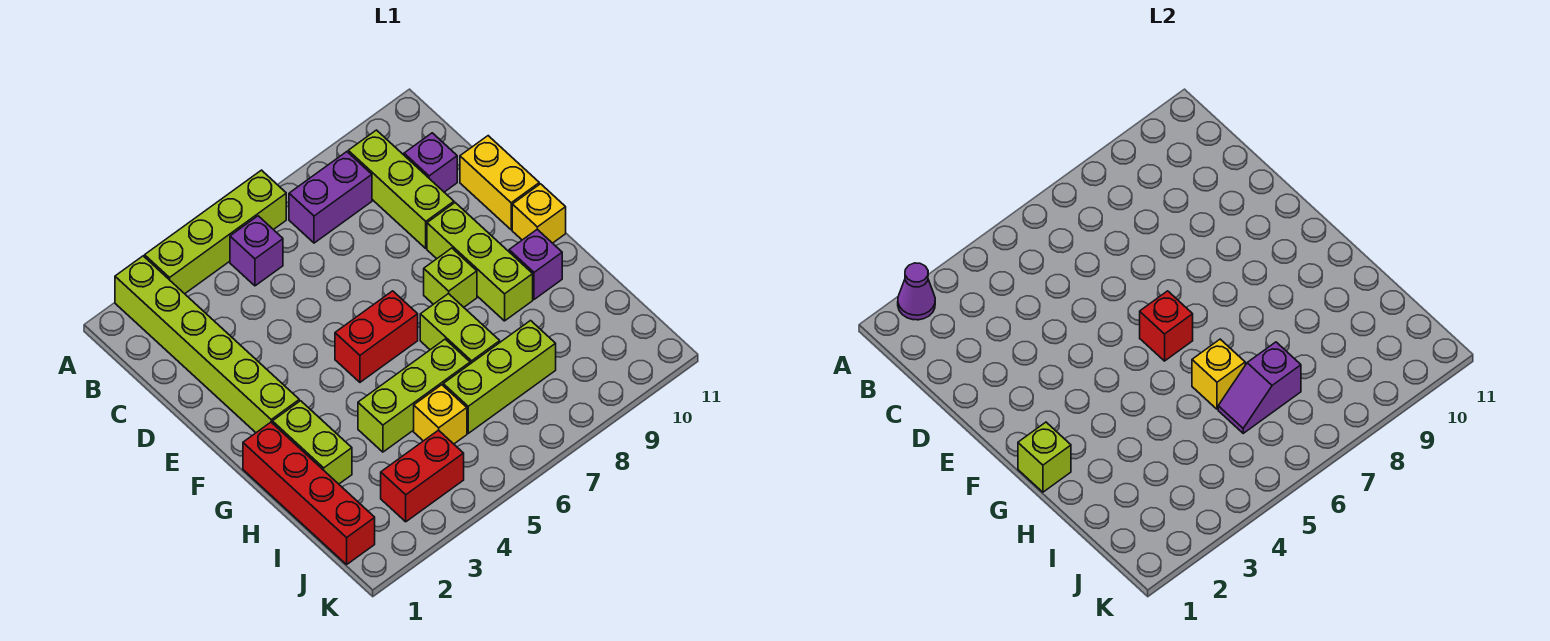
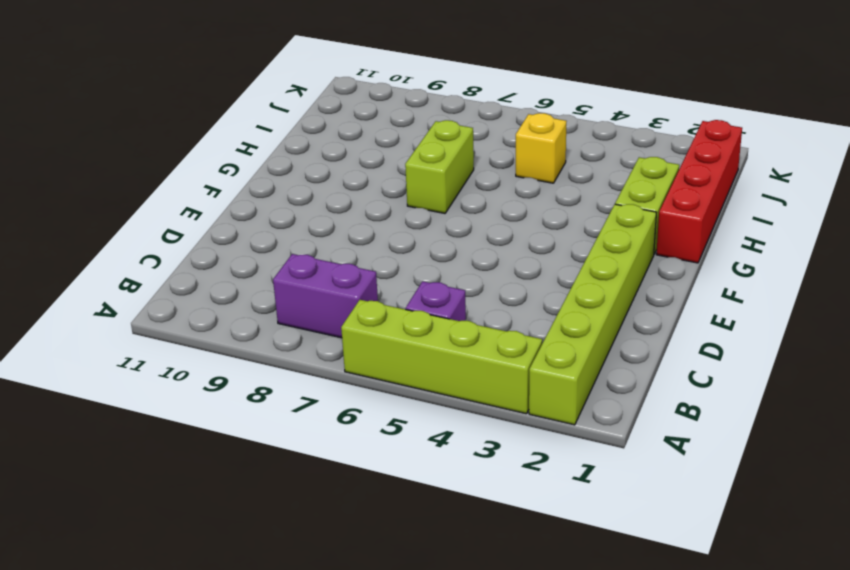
none -> lime 1x3 brick [348,130,454,248]
none -> purple 1x1 brick [404,133,457,192]
none -> yellow 1x2 brick [460,136,539,230]

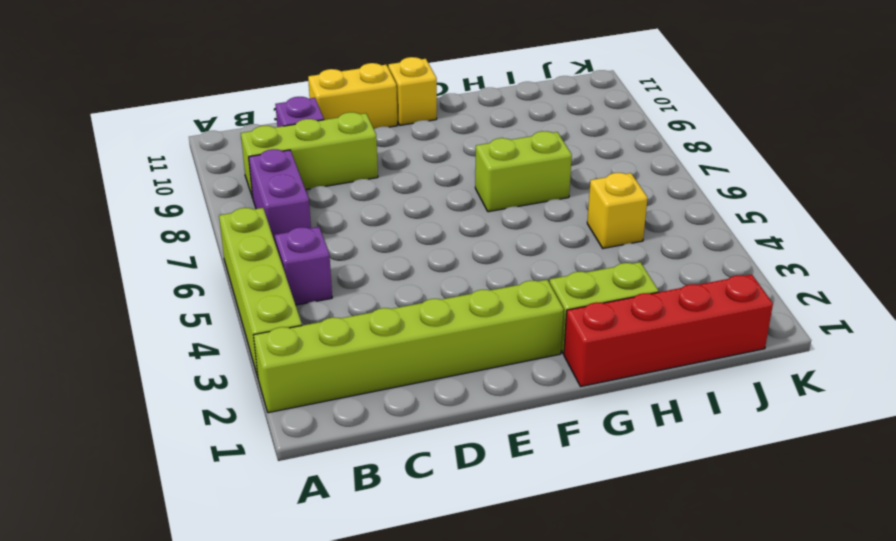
none -> lime 1x3 brick [427,203,533,321]
none -> red 1x2 brick [335,291,418,382]
none -> lime 1x1 brick [424,248,477,307]

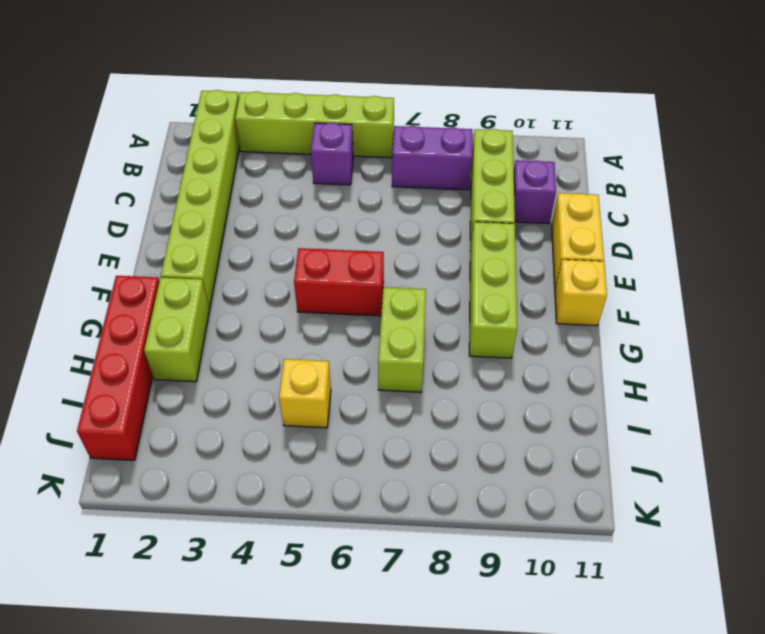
none -> lime 1x1 brick [424,248,477,307]
none -> purple 1x1 brick [509,229,562,299]
none -> lime 1x3 brick [358,339,470,452]

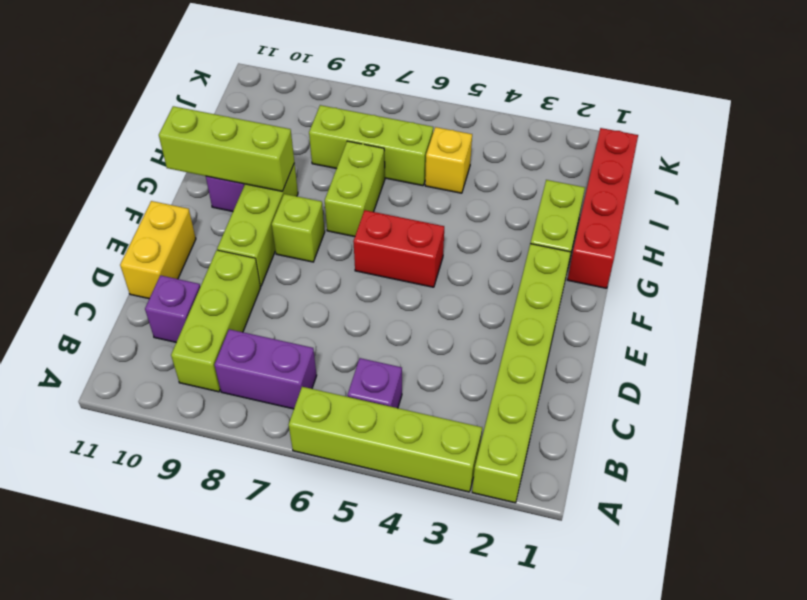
lime 1x3 brick [159,106,294,192] -> lime 1x3 brick moved to [358,339,470,452]
none -> yellow 1x1 brick [512,184,566,243]
none -> red 1x2 brick [381,430,464,522]
none -> purple 1x1 cone [898,263,935,320]

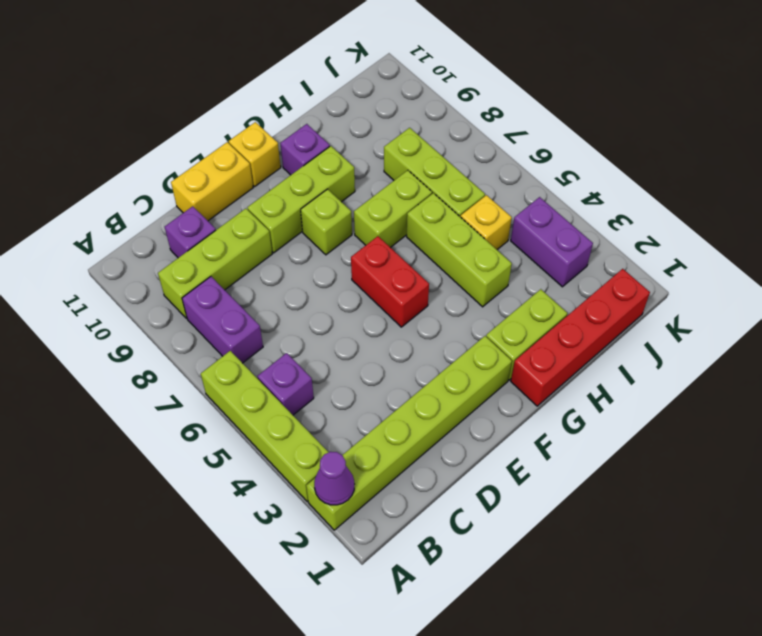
purple 1x2 brick [511,197,593,287] -> red 1x2 brick [381,430,464,522]
none -> red 1x1 brick [1140,291,1193,361]
none -> lime 1x1 brick [1018,422,1071,492]
none -> yellow 1x1 brick [1192,339,1245,409]

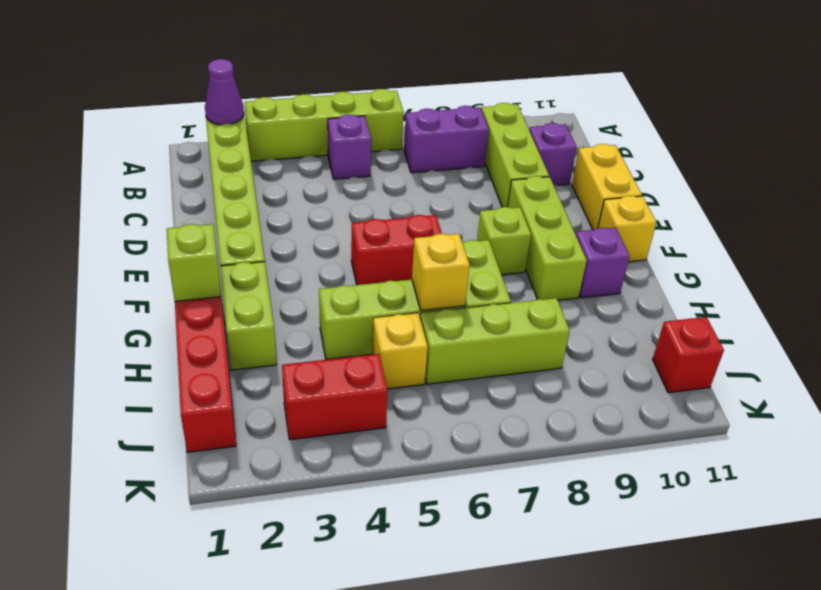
red 1x1 brick [653,317,724,393] -> red 1x1 brick moved to [1140,291,1193,361]
none -> purple 1x2 slope [1218,342,1301,433]

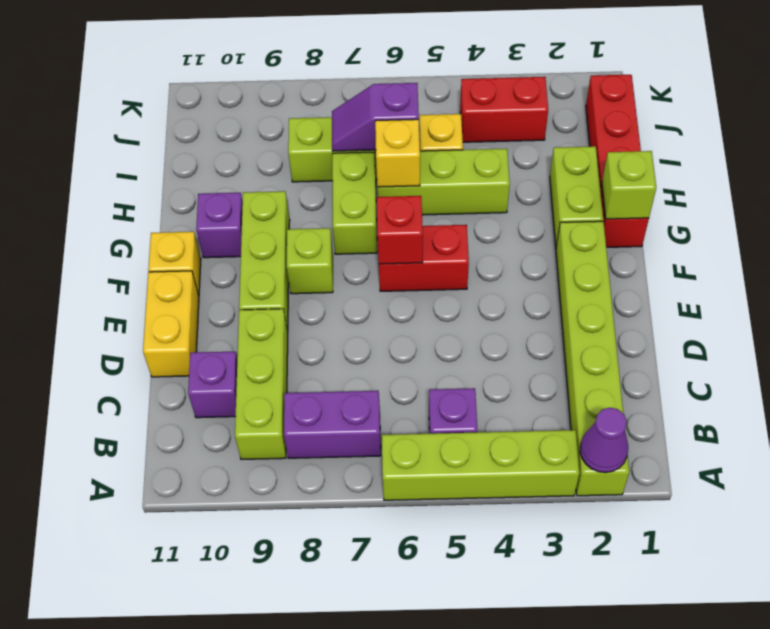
purple 1x2 slope [332,83,419,151] -> purple 1x2 slope turned to [1218,342,1301,433]

